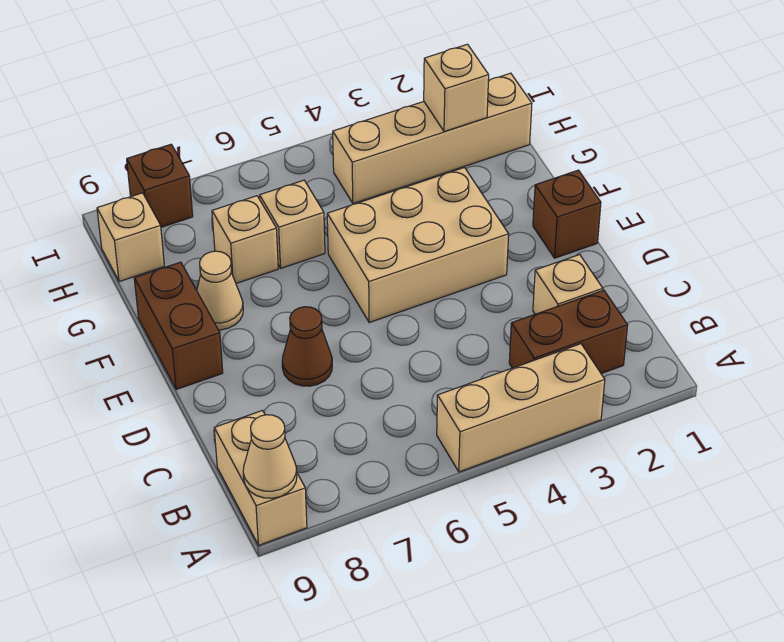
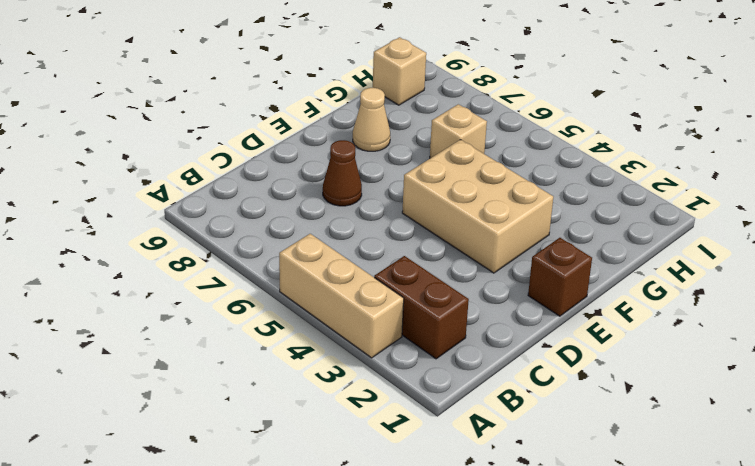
none -> tan 1x2 brick [214,411,307,545]
none -> tan 1x1 brick [533,255,603,314]
none -> brown 1x2 brick [134,262,223,390]

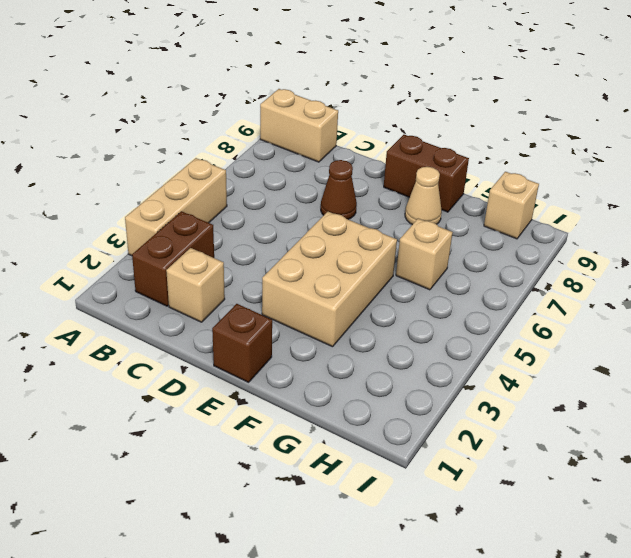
none -> tan 1x1 brick [212,196,278,283]
none -> tan 1x4 brick [333,73,532,204]
none -> brown 1x1 brick [127,144,193,227]

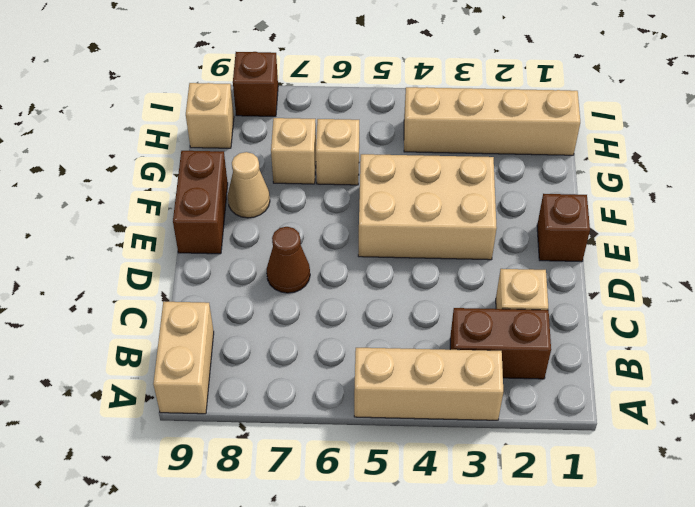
none -> tan 1x1 cone [243,415,297,498]
none -> tan 1x1 brick [424,44,489,132]

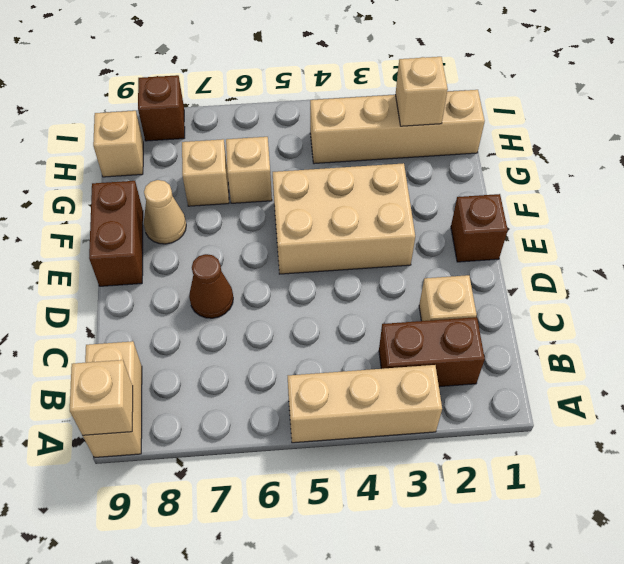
tan 1x1 brick [70,360,133,435] -> tan 1x1 cone [243,415,297,498]

